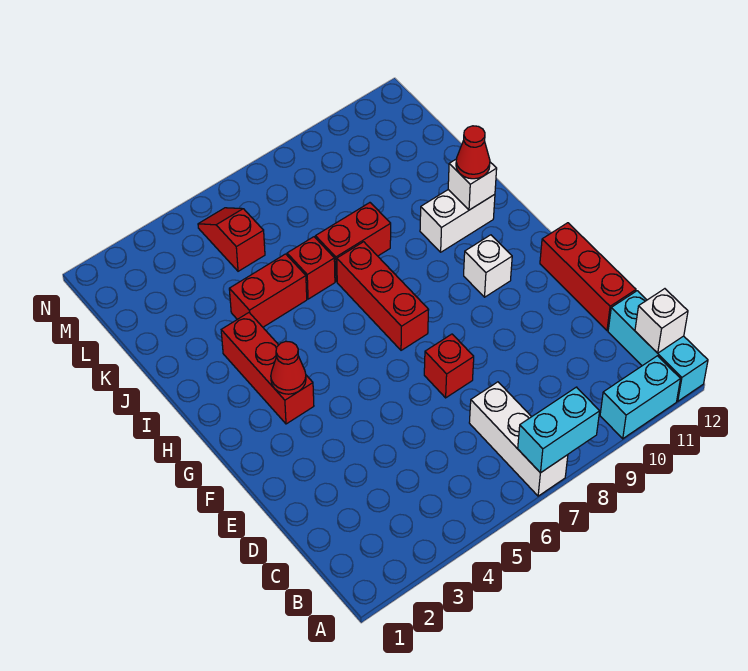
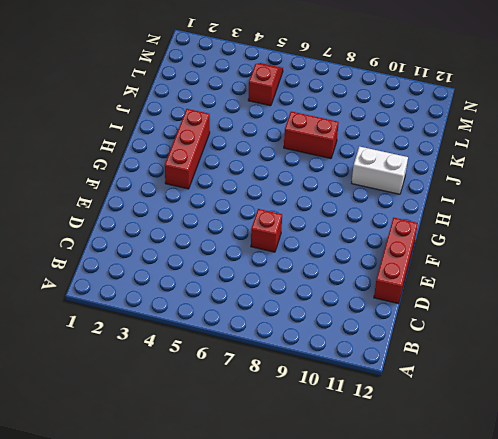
none -> white 1x3 brick [469,382,568,496]
none -> cyan 1x2 brick [600,356,680,439]
none -> cyan 1x3 brick [608,291,708,401]

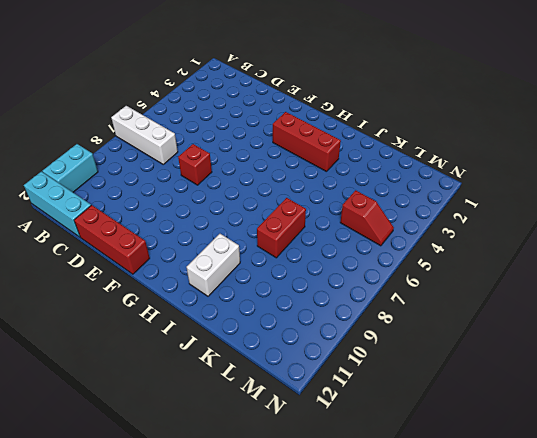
none -> red 1x3 brick [337,242,429,350]
none -> white 1x1 brick [464,235,512,297]
none -> red 1x2 brick [229,254,307,327]

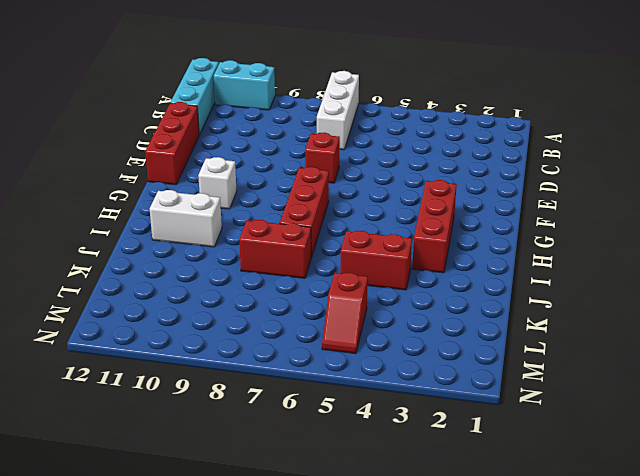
none -> red 1x1 brick [287,237,335,299]
none -> cyan 1x2 brick [518,387,600,473]
none -> white 1x1 brick [635,289,688,353]

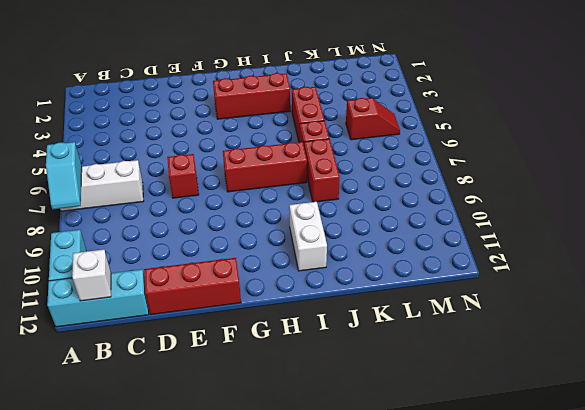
cyan 1x2 slope [46,142,82,209] -> cyan 1x2 brick [518,387,600,473]
none -> white 1x1 brick [464,235,512,297]
none -> red 1x1 cone [271,341,306,394]
none -> white 1x1 brick [448,159,497,210]

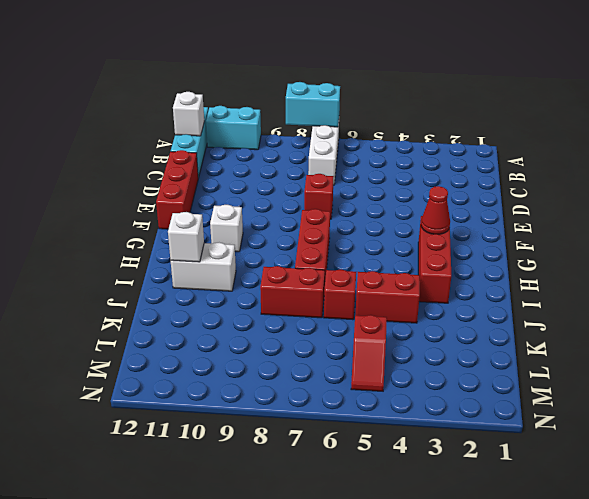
none -> red 1x1 cone [456,126,490,179]

